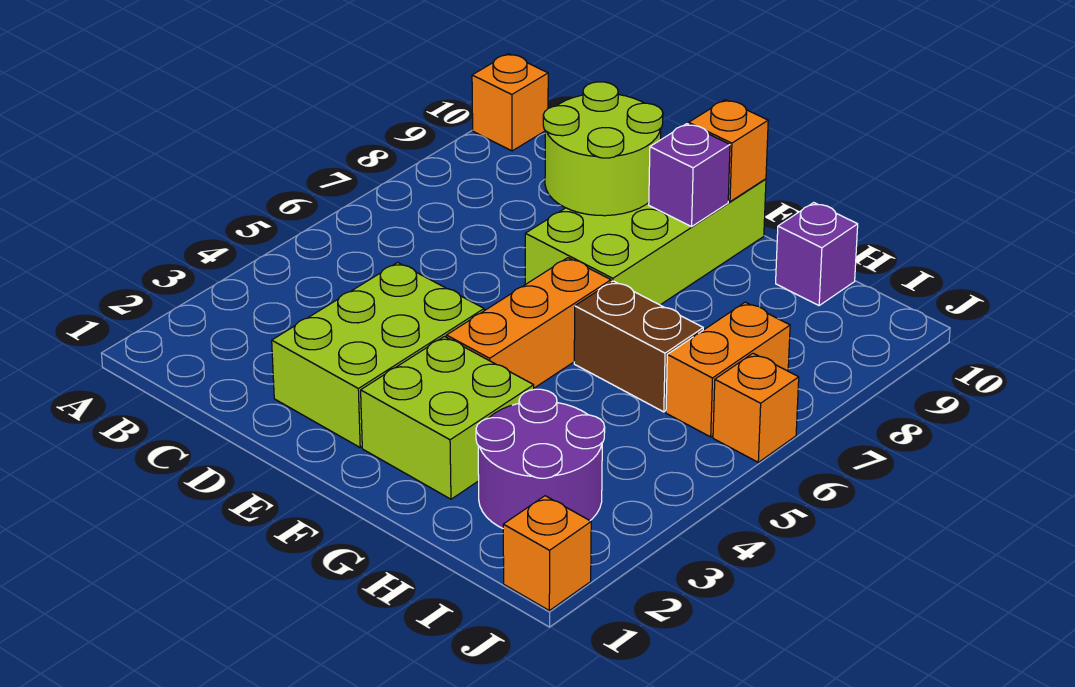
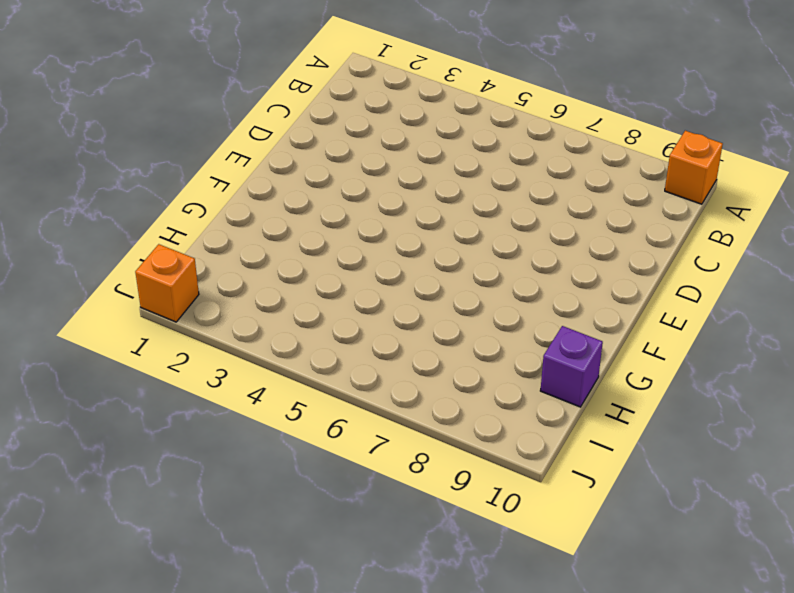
none -> lime 2x3 brick [272,262,484,447]
none -> lime 2x4 brick [525,179,766,305]
none -> lime 2x2 brick [361,337,534,499]

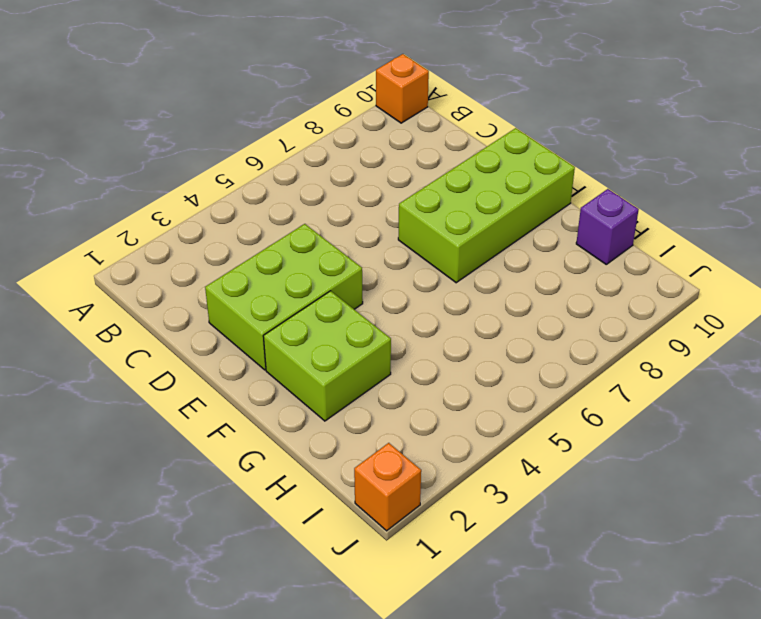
none -> orange 1x3 brick [446,258,611,388]
none -> brown 1x2 brick [574,281,703,412]
none -> purple 2x2 round brick [476,389,605,528]

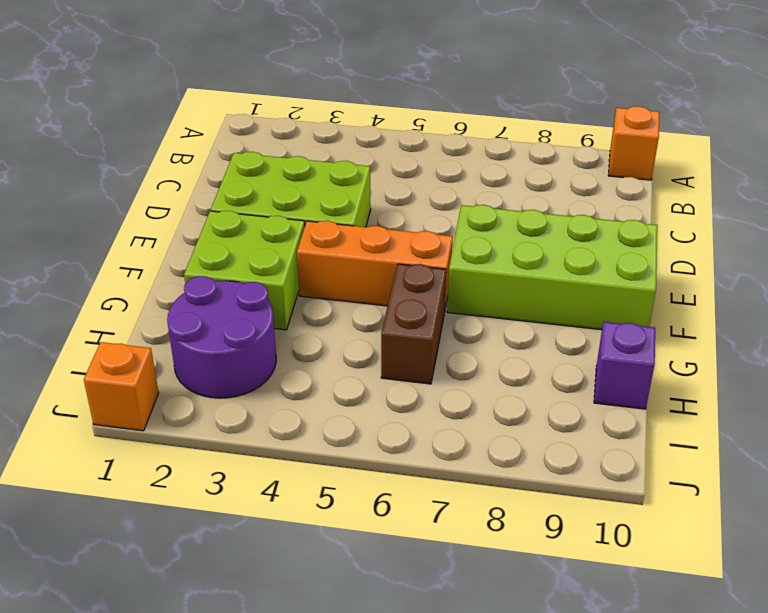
none -> orange 1x2 brick [666,302,790,437]
none -> orange 1x1 brick [713,353,799,462]
none -> lime 2x2 round brick [543,82,663,216]

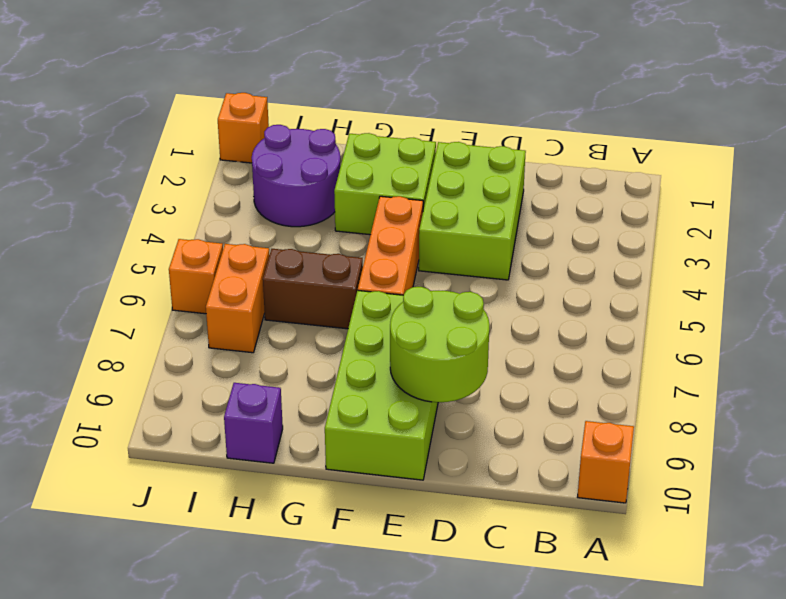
none -> purple 1x1 brick [649,124,730,227]
none -> orange 1x1 brick [689,100,768,202]

